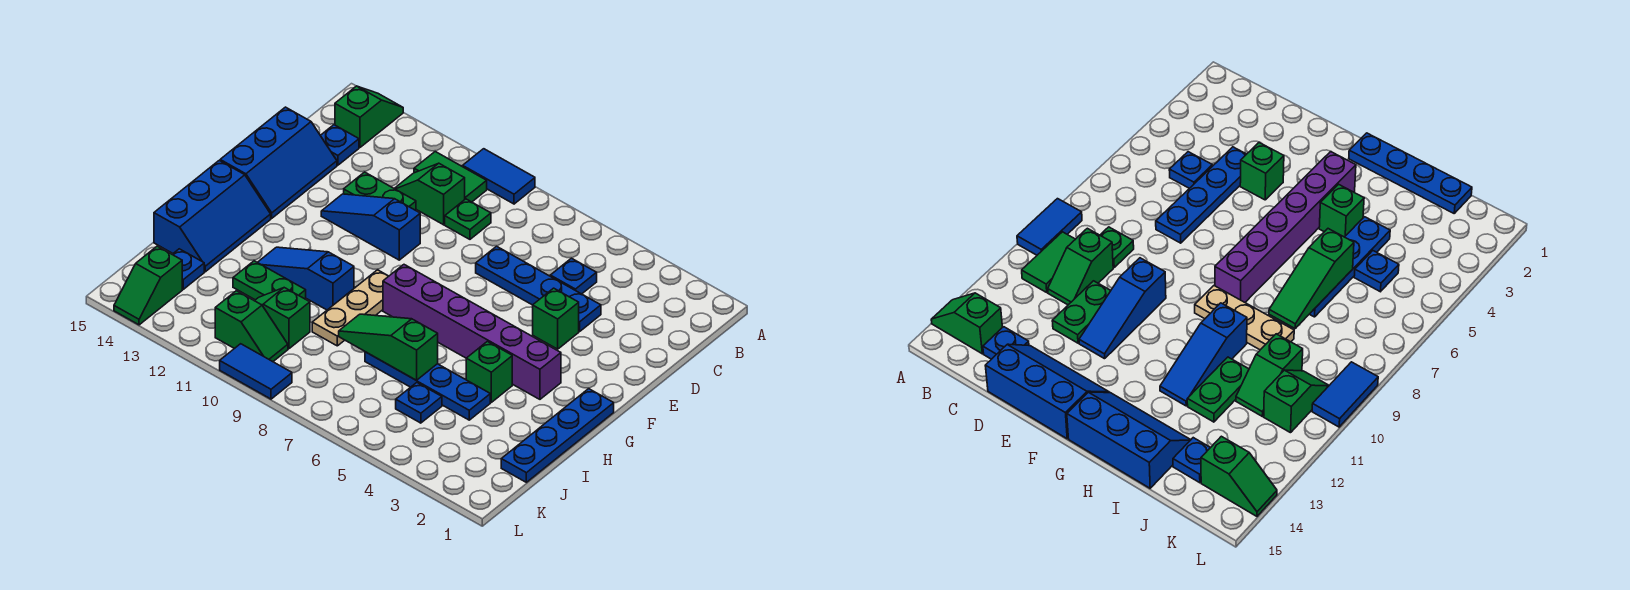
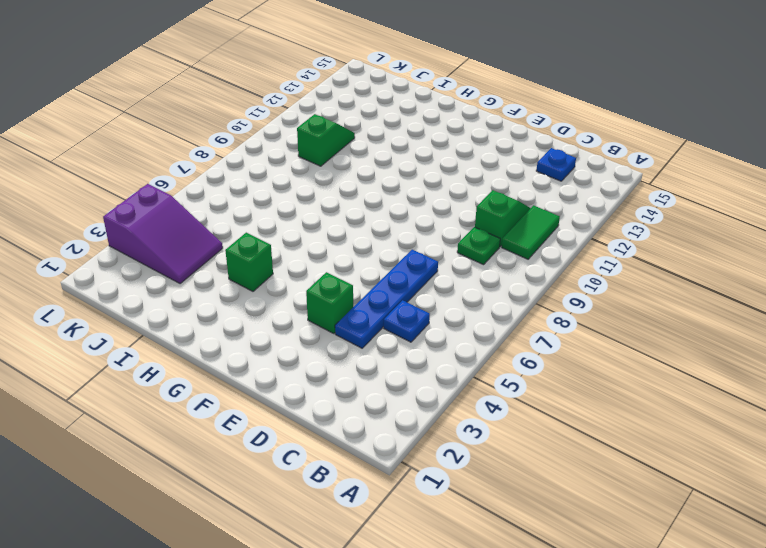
purple 2x3 slope [103,184,223,284] -> none
none -> blue 1x2 tile [463,149,535,204]
none -> green 1x2 slope [335,86,403,147]
none -> green 1x2 plate [344,172,416,210]

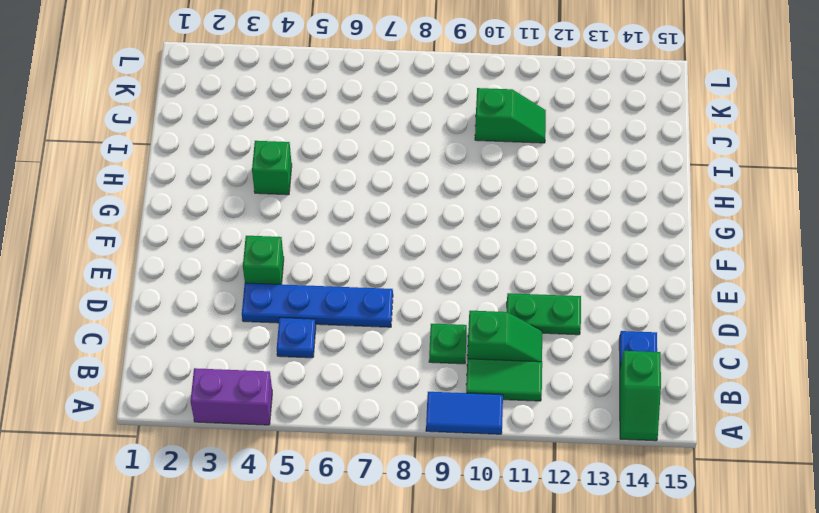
purple 1x2 brick [191,368,272,425] -> none
none -> blue 2x3 slope [220,107,337,218]
none -> blue 1x3 slope [321,194,420,260]
none -> blue 1x4 plate [501,389,614,482]

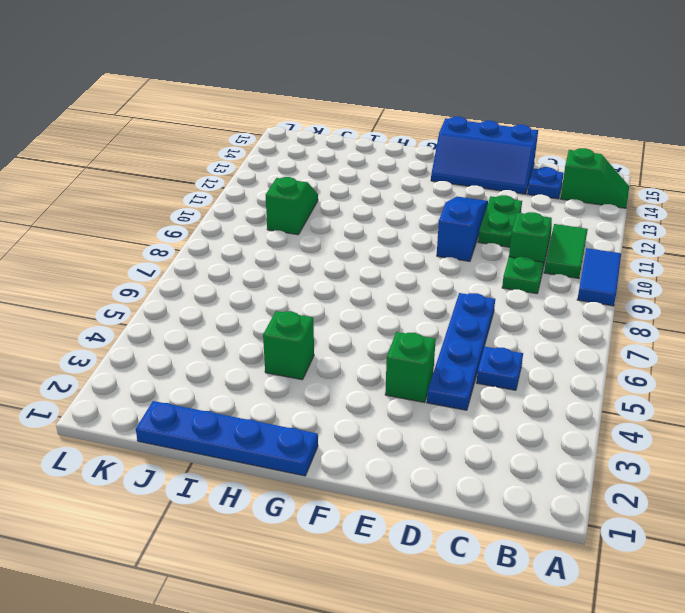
none -> purple 1x6 brick [383,265,561,399]
none -> tan 1x3 plate [312,270,389,346]
none -> blue 2x3 slope [154,160,271,272]

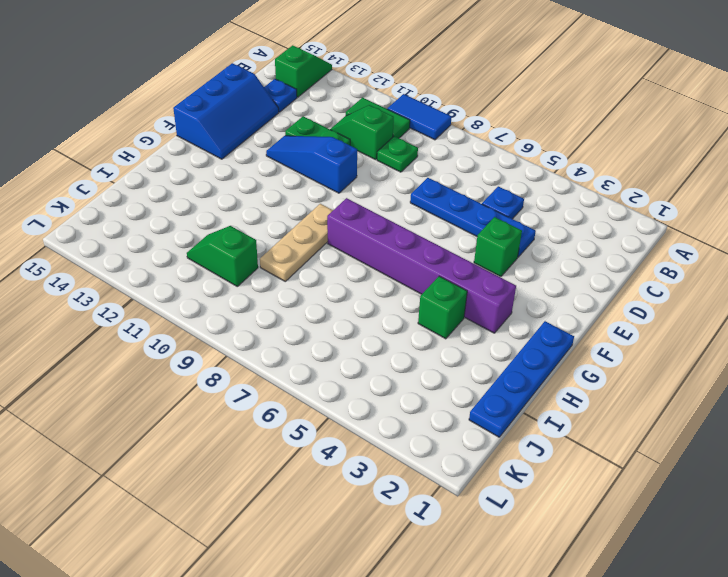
none -> blue 2x3 slope [154,160,271,272]
none -> blue 1x3 slope [258,247,354,310]
none -> blue 1x4 plate [365,352,490,420]

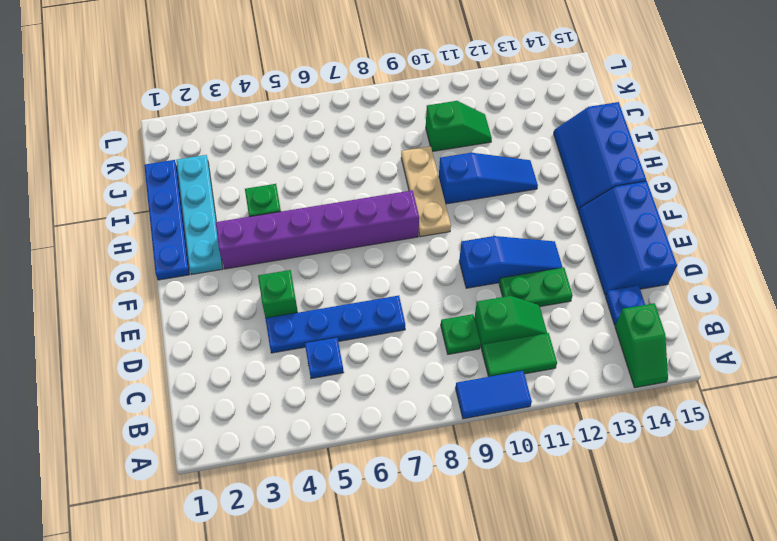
cyan 1x4 plate [176,155,223,274] -> none
none -> blue 1x4 plate [365,352,490,420]
none -> green 1x2 plate [233,261,306,300]
none -> blue 1x1 plate [396,383,442,423]

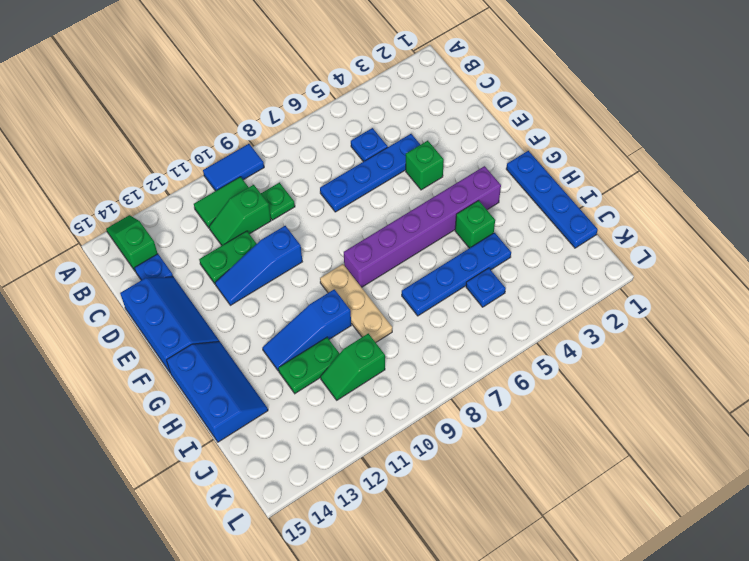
none -> blue 1x1 plate [172,249,204,289]
none -> green 1x2 slope [215,291,288,362]
none -> green 1x2 slope [114,246,182,325]

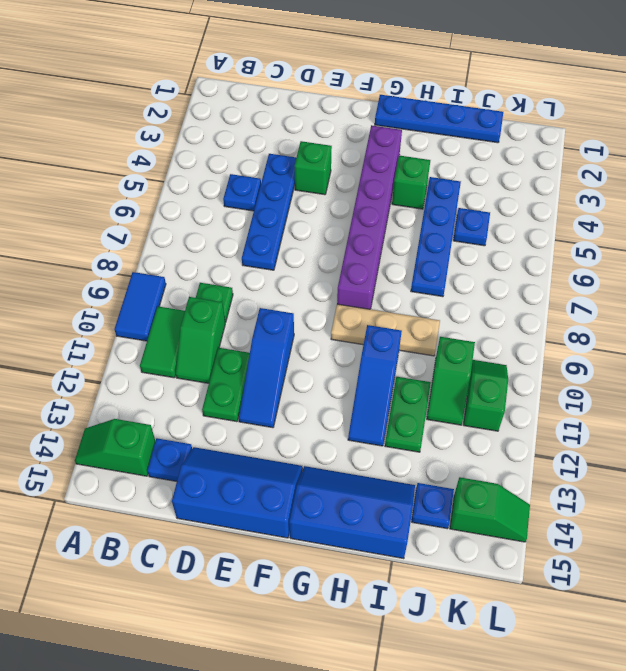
none -> blue 1x2 tile [220,344,292,399]
none -> green 1x3 slope [339,314,438,380]

